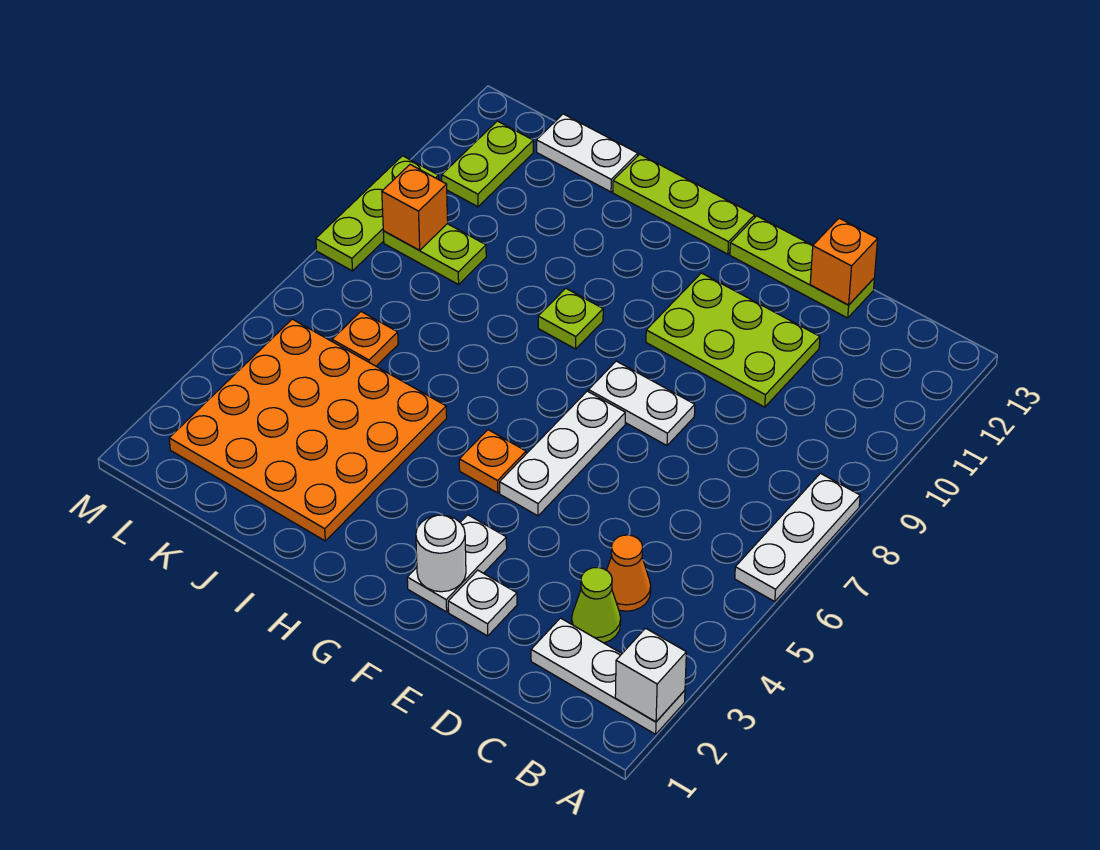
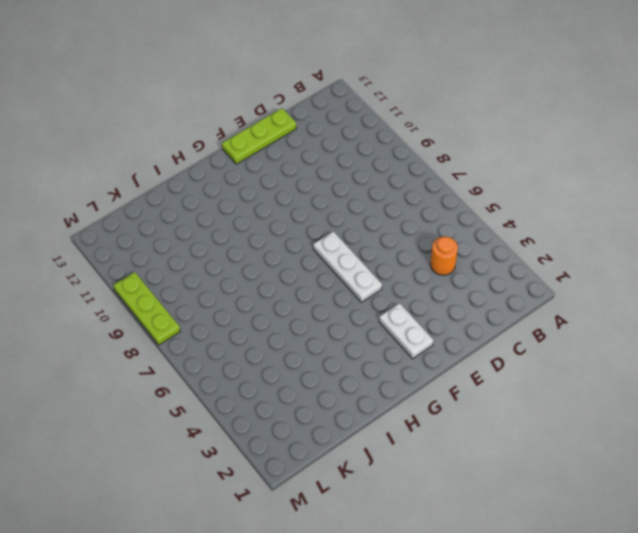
orange 1x1 round brick [430,236,458,275] -> orange 1x1 cone [607,535,651,611]
none -> white 1x3 plate [531,618,685,734]
none -> white 1x3 plate [735,473,860,602]
none -> lime 1x1 cone [572,568,621,643]

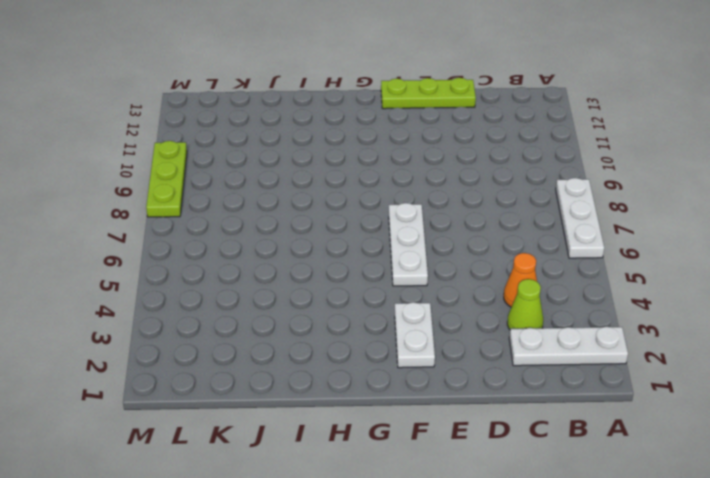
none -> lime 2x3 plate [646,273,820,407]
none -> white 1x1 plate [448,570,517,636]
none -> white 1x2 plate [589,361,695,446]

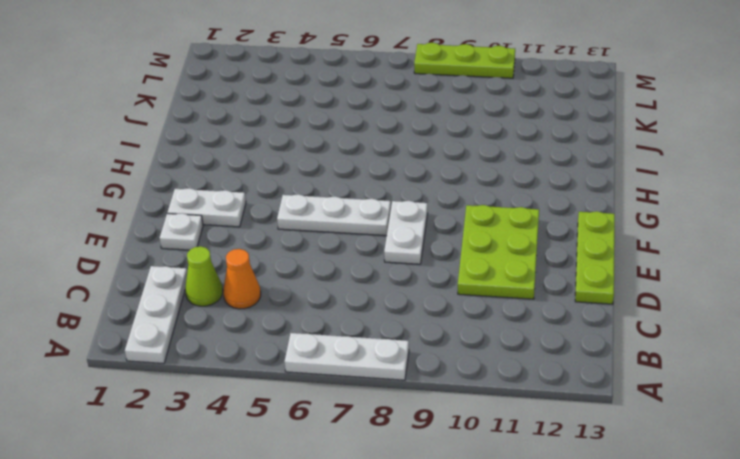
none -> orange 1x1 plate [459,430,526,493]
none -> lime 1x3 plate [613,154,755,254]
none -> lime 1x1 plate [538,288,603,349]

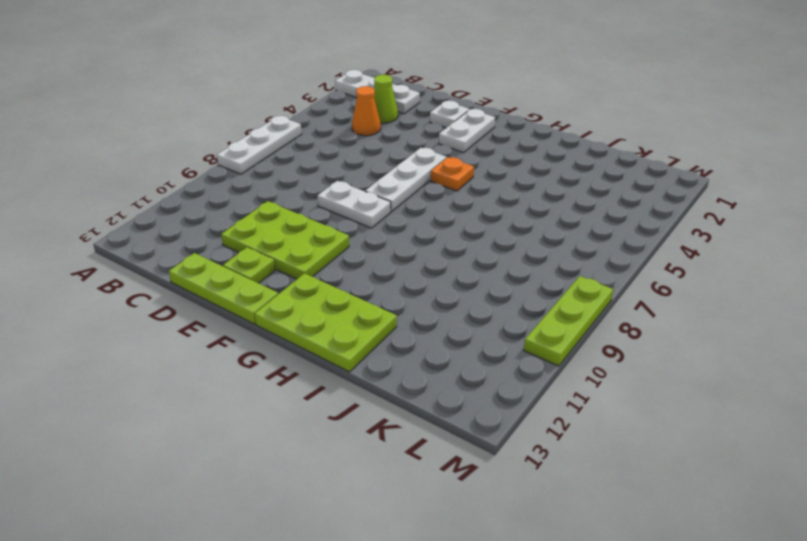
lime 1x1 plate [223,247,275,283] -> lime 1x1 plate moved to [538,288,603,349]
lime 2x3 plate [255,273,397,372] -> lime 1x3 plate [613,154,755,254]
none -> orange 4x4 plate [169,319,447,541]
none -> white 1x2 plate [537,114,638,192]
none -> orange 1x1 plate [332,312,398,366]

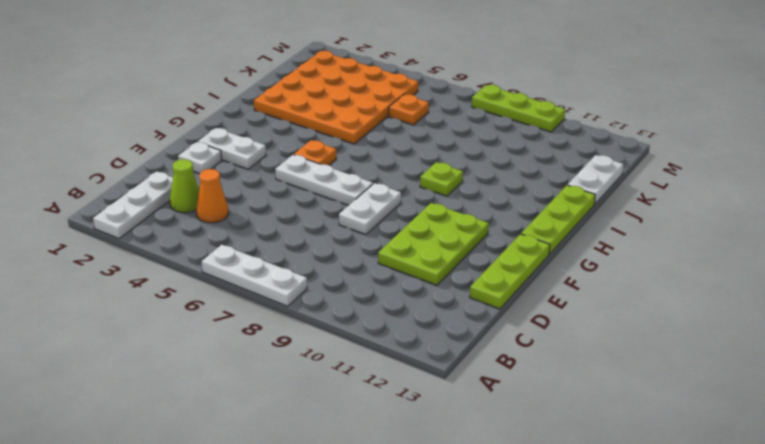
none -> lime 1x2 plate [383,224,486,285]
none -> lime 1x2 plate [442,121,533,207]
none -> white 1x1 brick [615,628,686,722]

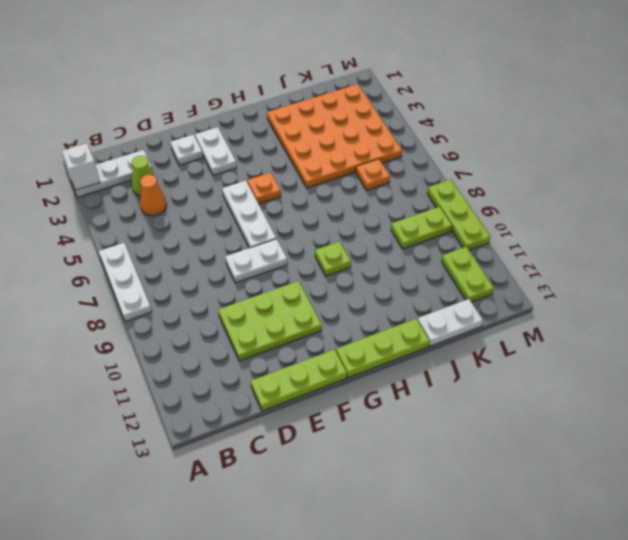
none -> orange 1x1 brick [810,218,878,305]
none -> white 1x1 round brick [416,515,466,592]
none -> orange 1x1 brick [382,165,448,250]

